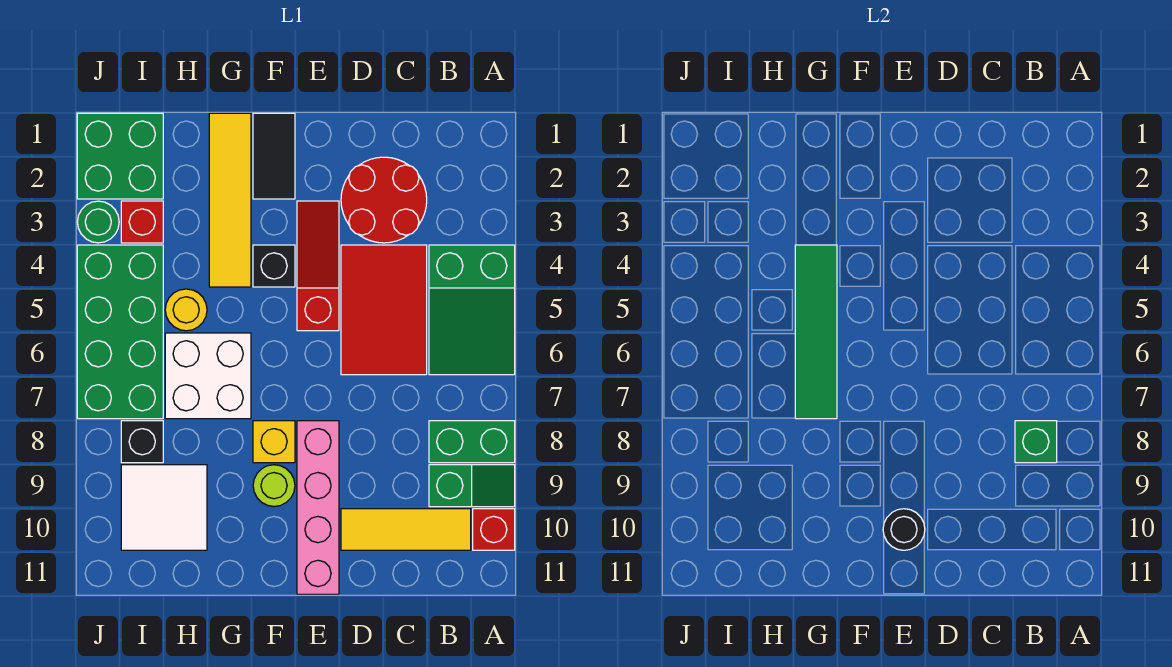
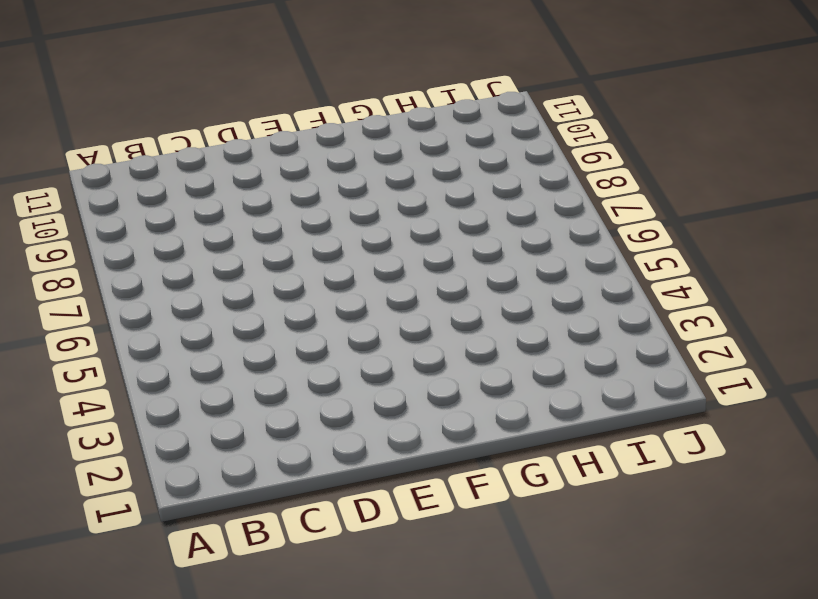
none -> green 2x3 slope [429,245,515,375]
none -> green 1x2 brick [429,421,515,463]
none -> green 1x2 slope [429,465,515,507]

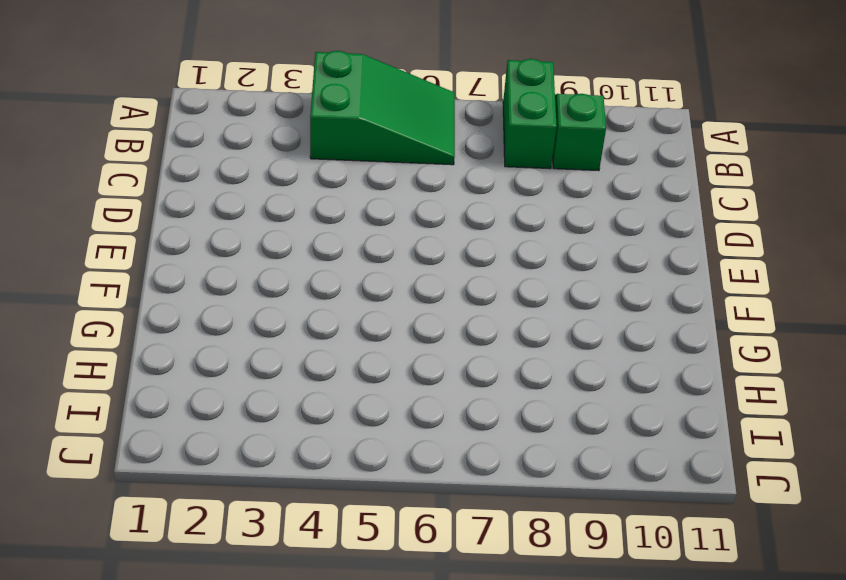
none -> red 1x1 brick [473,509,515,550]
none -> yellow 1x3 tile [341,509,471,550]
none -> red 2x2 round brick [341,157,427,243]

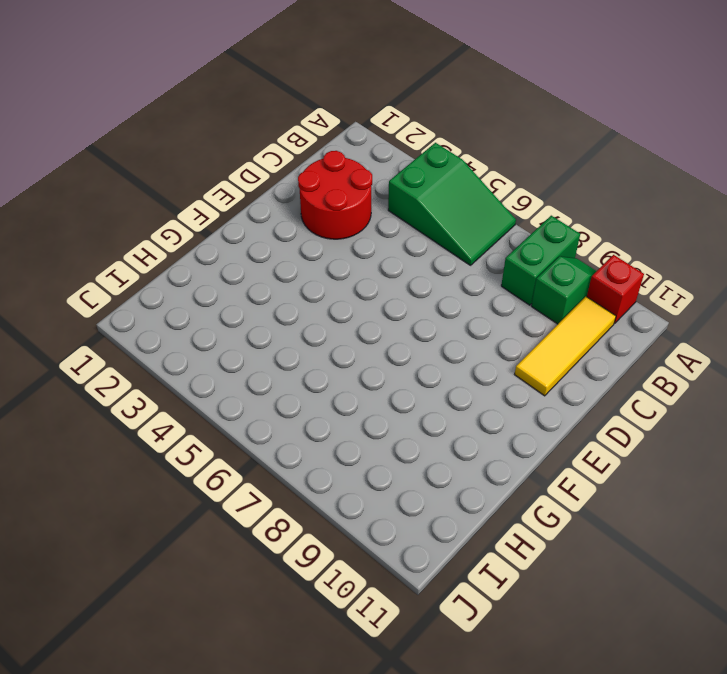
none -> red 2x3 tile [341,245,427,375]
none -> red 1x3 slope [297,201,339,331]
none -> pink 1x4 brick [297,421,339,594]

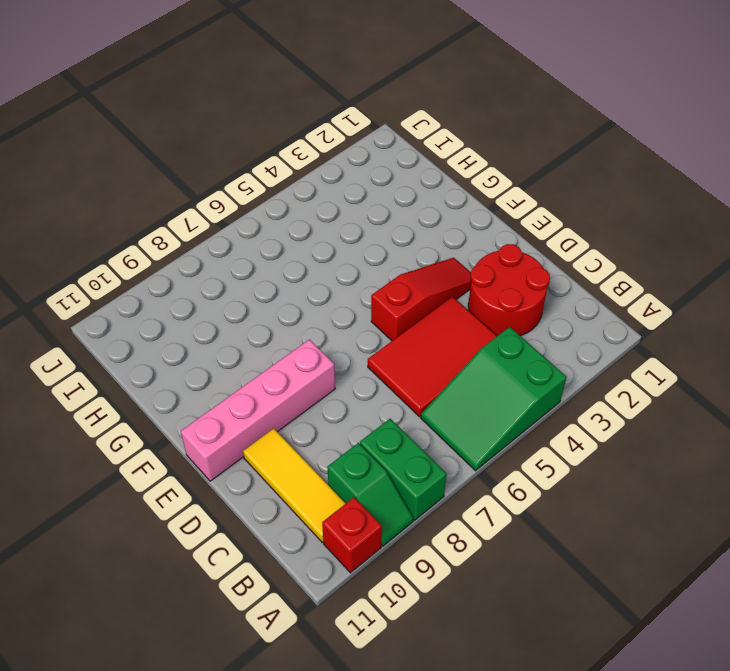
none -> black 1x2 tile [253,113,295,199]
none -> black 1x1 brick [253,245,295,287]
none -> yellow 1x1 brick [253,421,295,463]

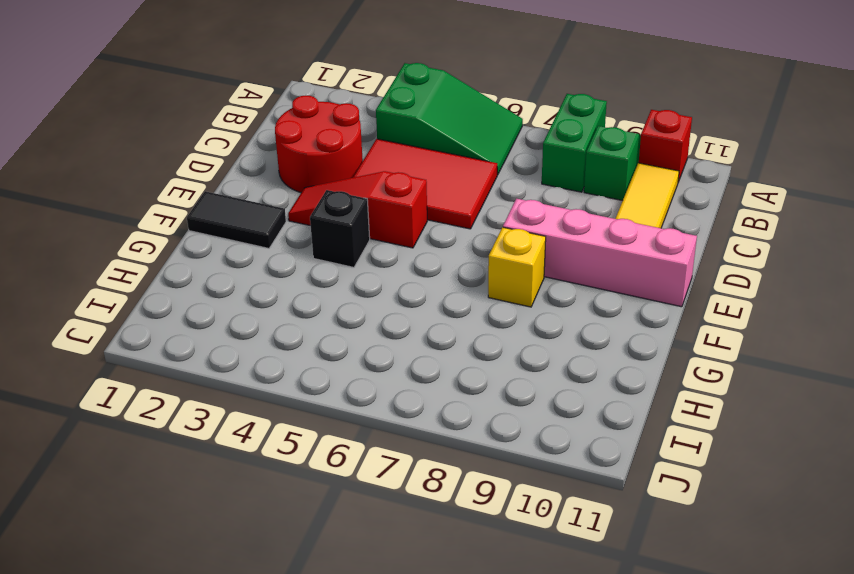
none -> lime 1x1 round brick [253,465,295,506]
none -> yellow 1x4 tile [209,113,251,287]
none -> white 2x2 brick [165,333,251,419]

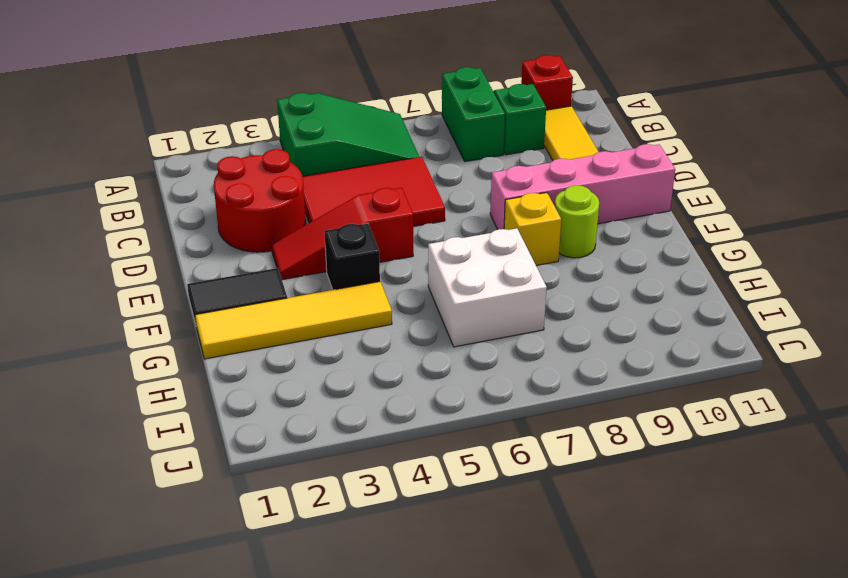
none -> yellow 1x1 round brick [165,289,207,331]
none -> white 2x2 tile [121,465,207,550]
none -> green 2x2 brick [77,113,163,199]

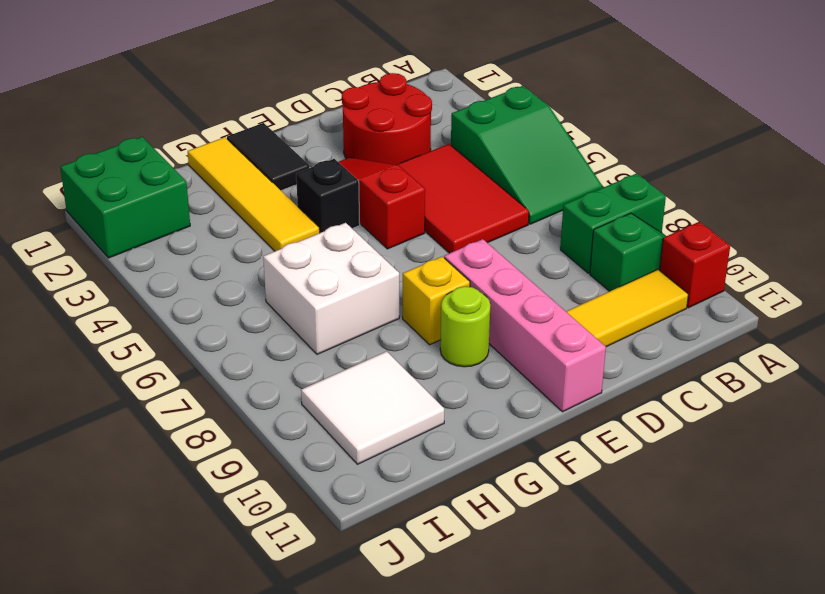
none -> yellow 1x1 round brick [165,289,207,331]
none -> red 1x1 brick [121,201,163,243]
none -> green 2x4 brick [77,245,163,419]

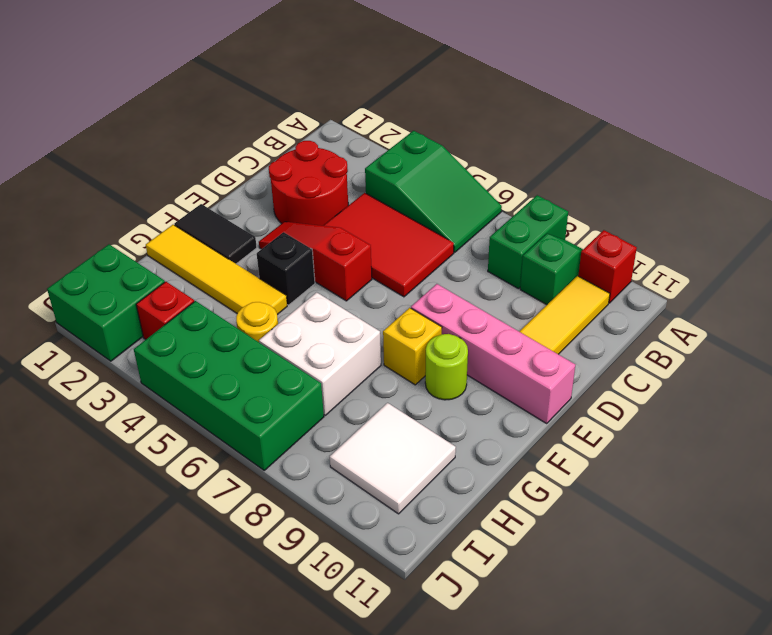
none -> black 1x1 brick [121,421,163,463]
none -> green 1x1 round brick [77,201,119,243]
none -> green 1x1 brick [1015,421,1057,463]

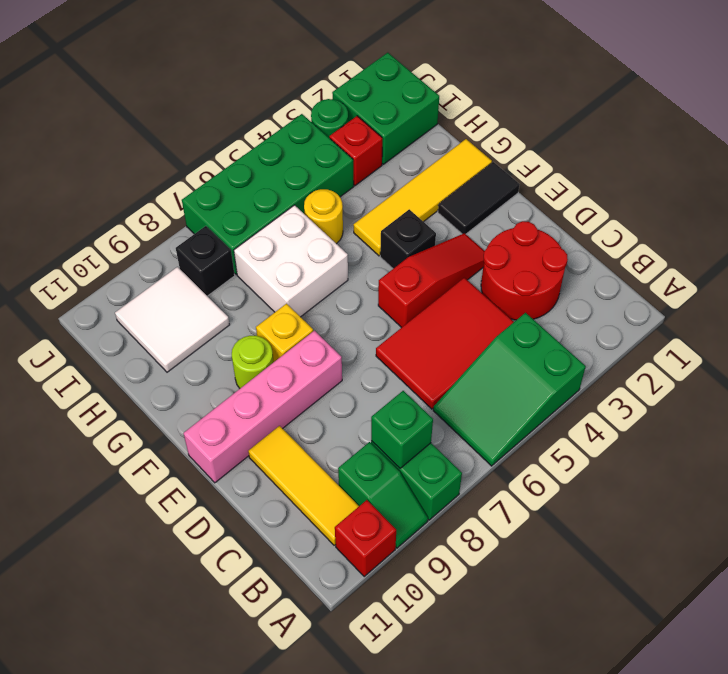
none -> black 1x1 round brick [883,509,925,550]
none -> green 1x4 tile [795,245,837,419]

